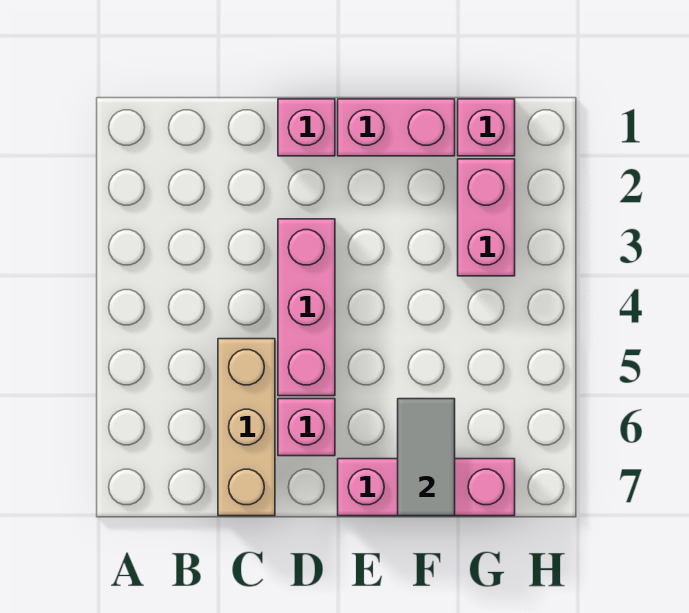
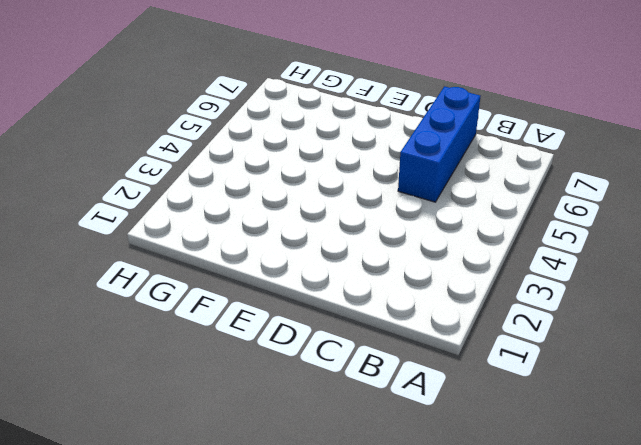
blue 1x3 brick [398,86,481,202] -> tan 1x3 brick [218,339,275,516]
none -> pink 1x1 brick [278,99,335,156]
none -> pink 1x3 brick [278,219,335,396]

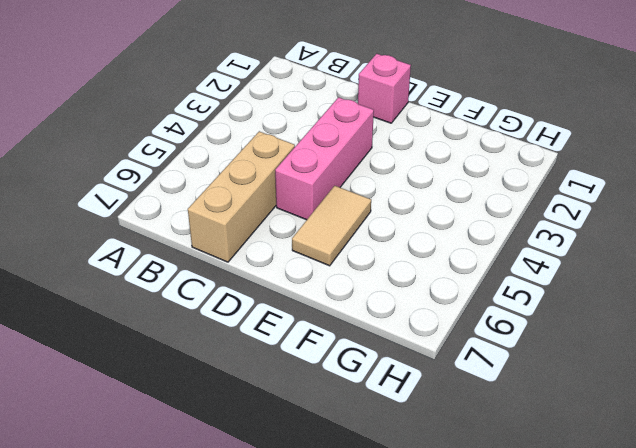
tan 1x2 tile [292,186,371,266] -> none
none -> pink 1x1 brick [278,399,335,456]
none -> pink 1x2 brick [338,99,455,156]

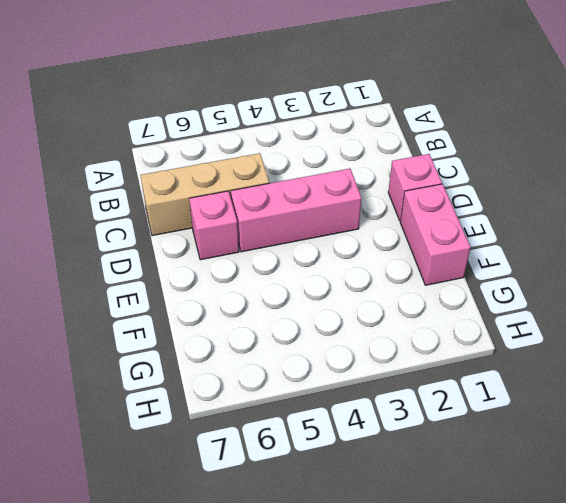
none -> pink 1x3 brick [338,459,515,516]
none -> pink 1x1 brick [458,99,515,156]

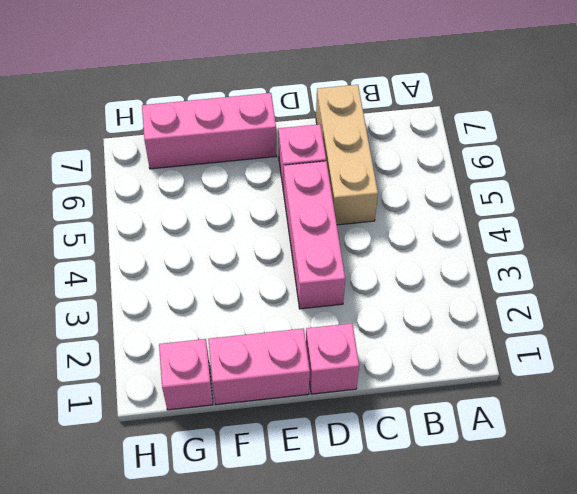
none -> pink 1x2 brick [458,159,515,276]
none -> grey 1x2 tile [398,399,455,516]

